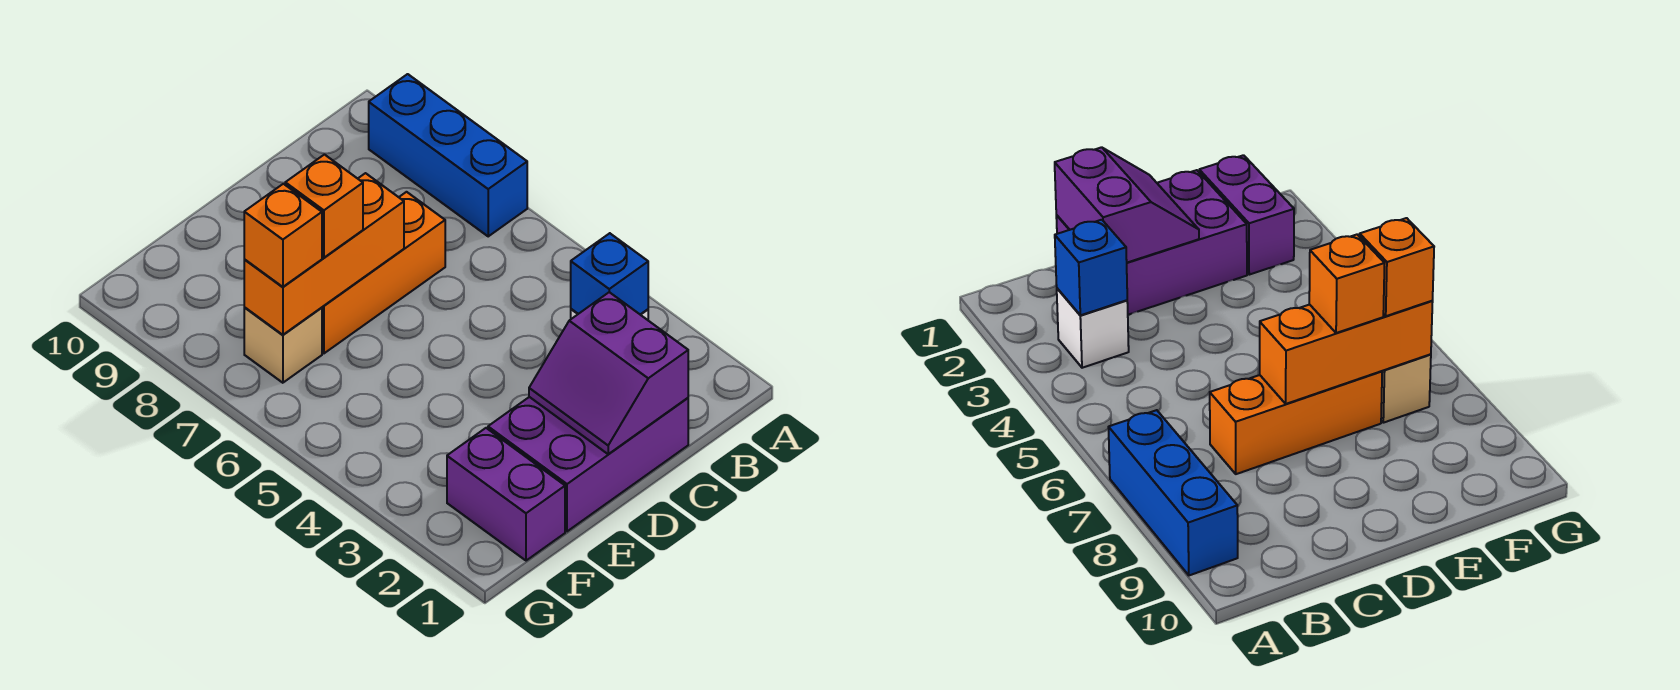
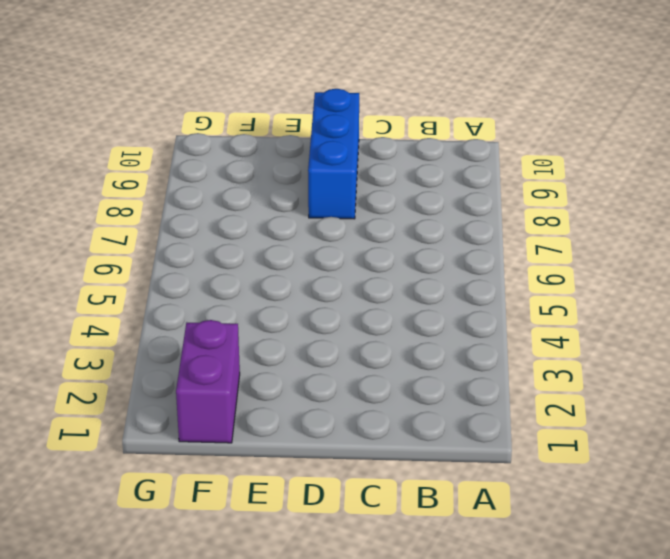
blue 1x3 brick [308,89,359,219] -> blue 1x3 brick moved to [369,74,527,236]
none -> white 1x1 brick [1057,288,1129,368]
none -> purple 2x3 brick [488,397,688,531]

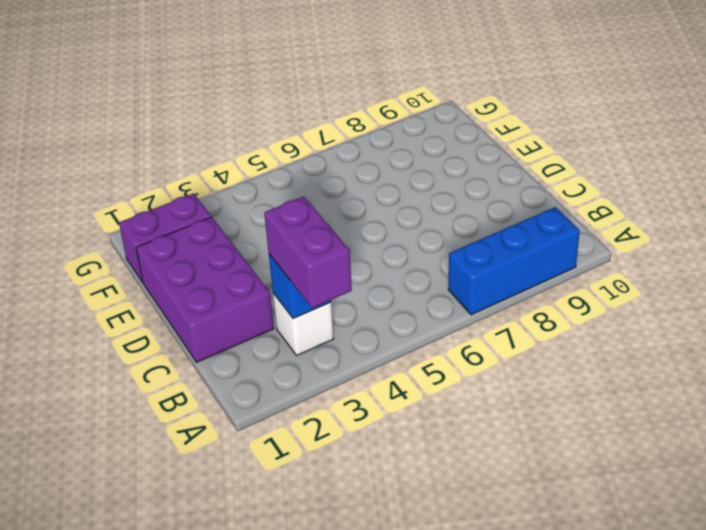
purple 1x2 brick [264,196,352,308] -> none
none -> orange 1x3 brick [322,192,445,353]
none -> tan 1x1 brick [244,308,322,383]

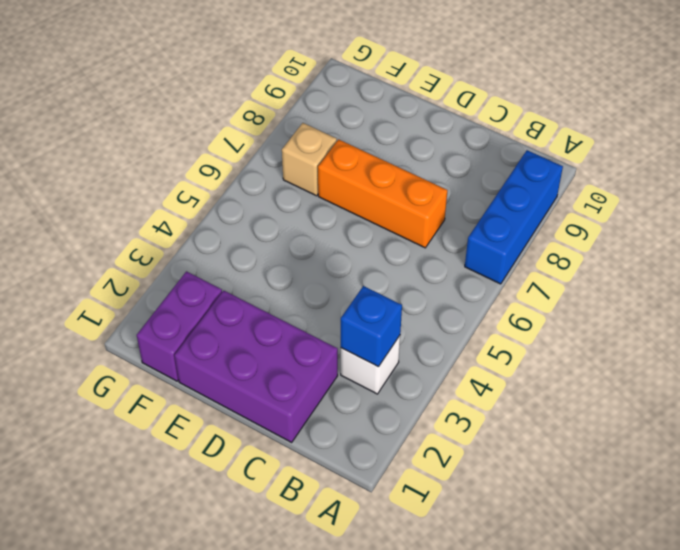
none -> purple 2x2 slope [529,292,688,454]
none -> orange 1x3 brick [244,173,404,335]

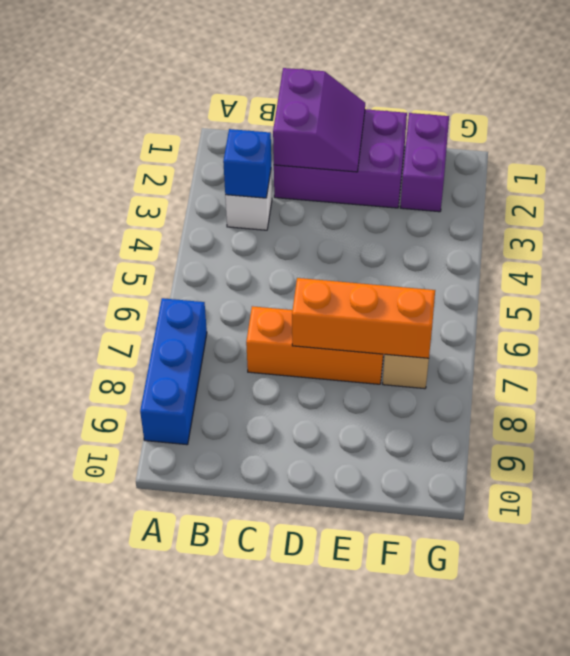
none -> orange 1x1 brick [285,155,363,258]
none -> orange 1x1 brick [244,184,322,287]

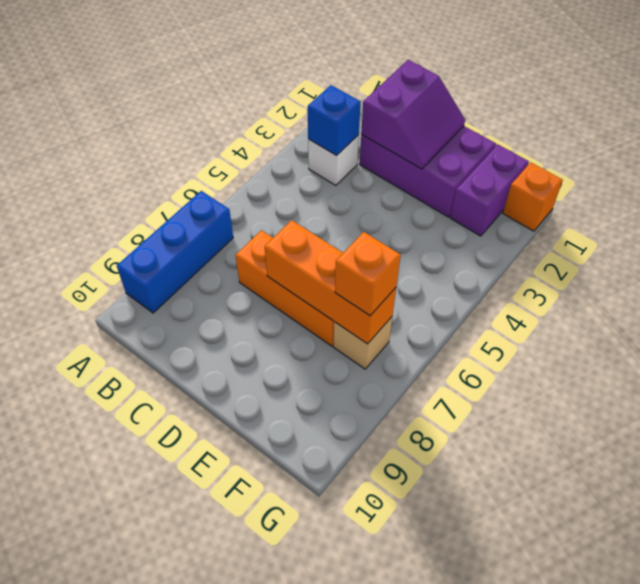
orange 1x1 brick [503,162,563,231] -> orange 1x1 brick moved to [285,155,363,258]

